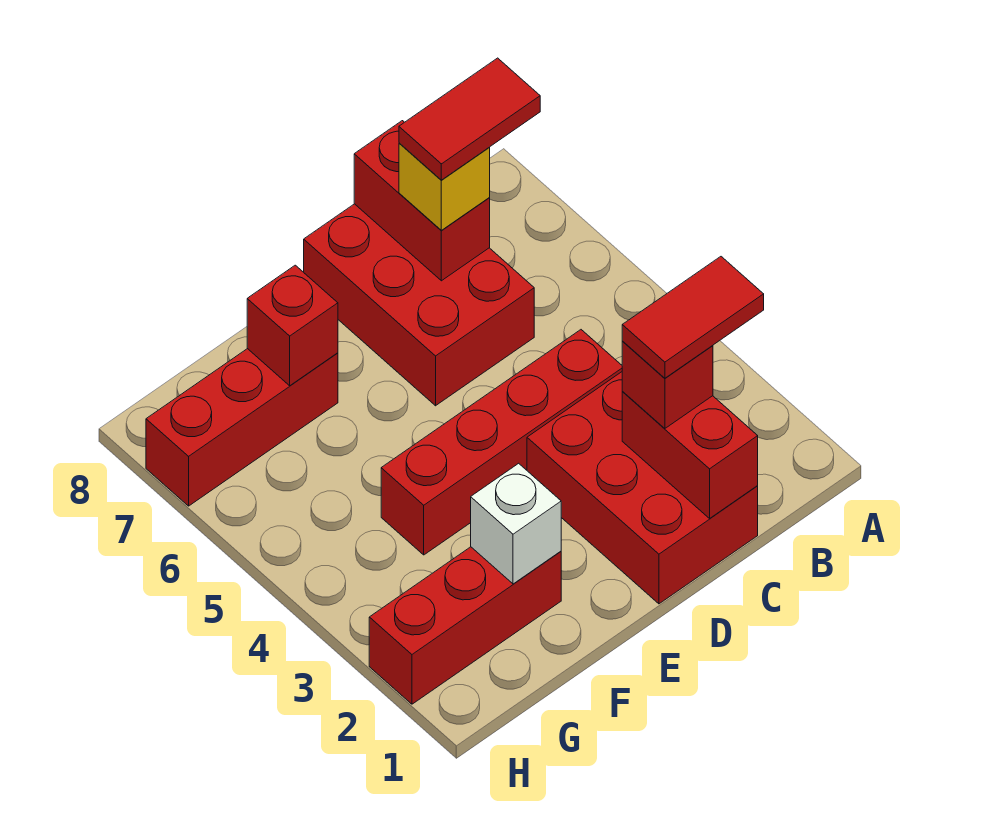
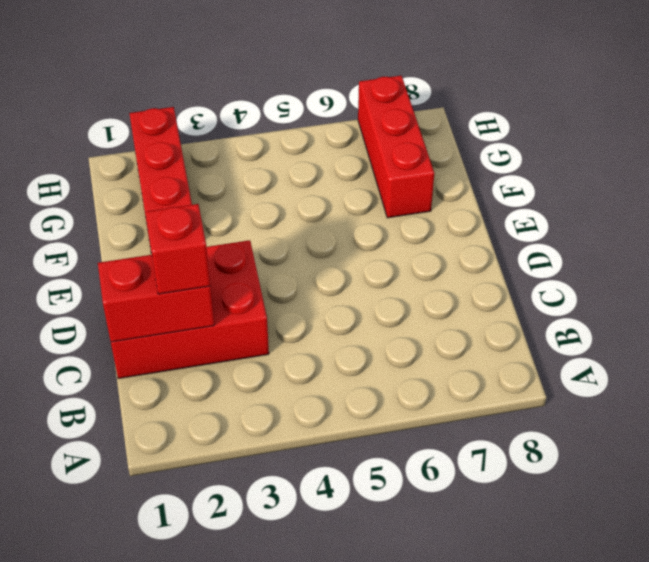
none -> red 1x4 brick [381,330,622,555]
none -> red 2x3 brick [304,204,534,406]
none -> red 1x2 brick [354,121,490,281]

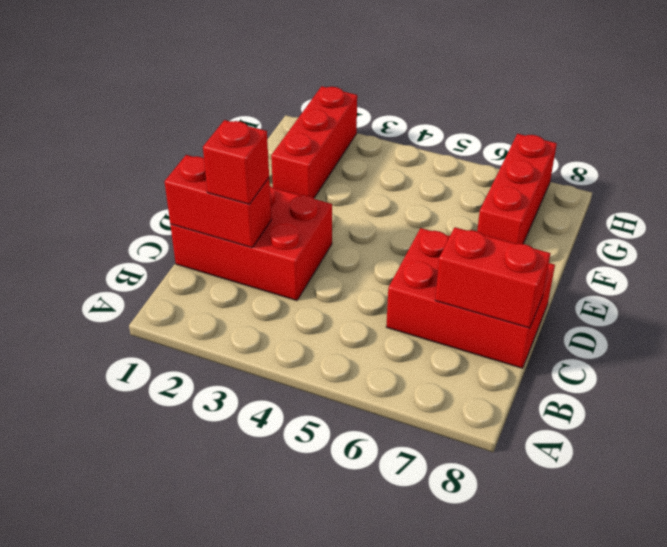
none -> red 1x4 brick [381,330,622,555]
none -> white 1x1 brick [471,463,561,584]
none -> red 1x1 brick [247,265,338,386]

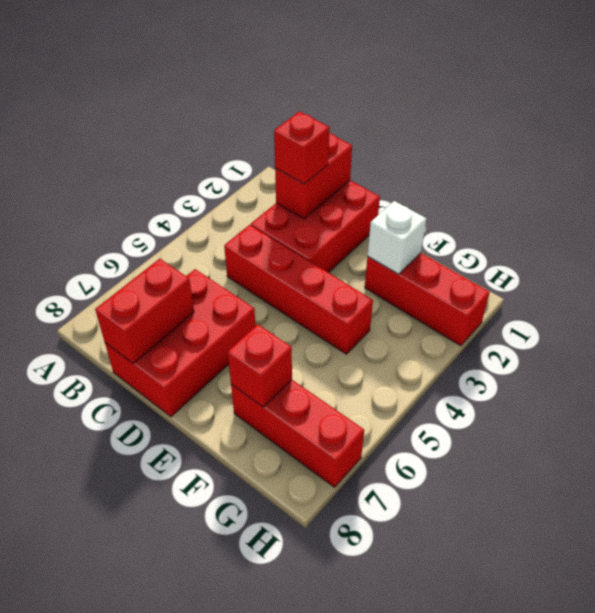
none -> yellow 1x1 brick [399,143,490,230]
none -> red 1x2 tile [622,257,764,378]
none -> red 1x2 tile [399,58,540,180]

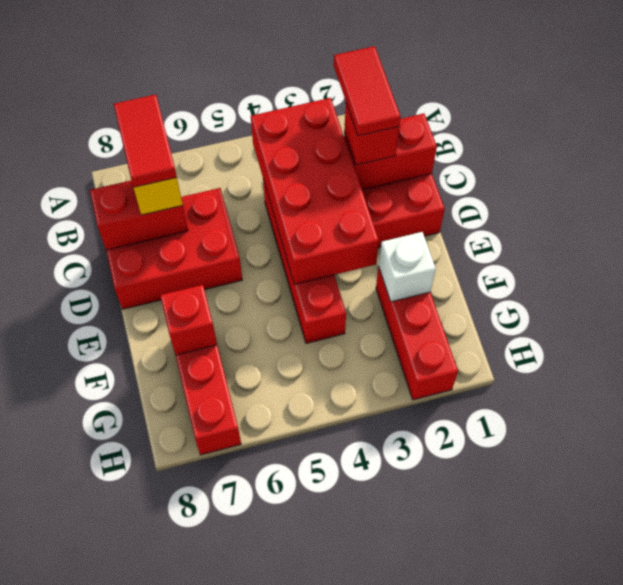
red 2x4 brick [251,98,379,284] -> none

